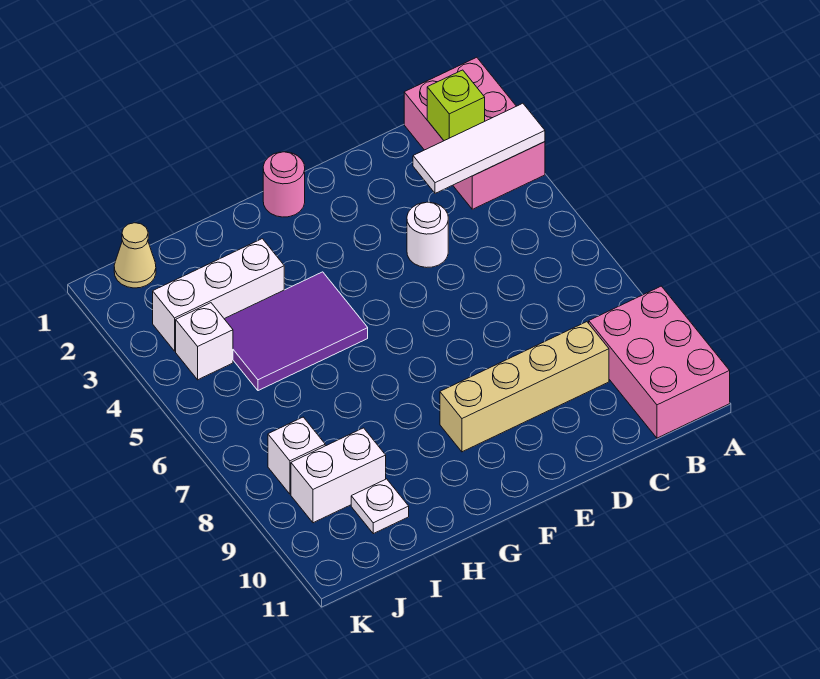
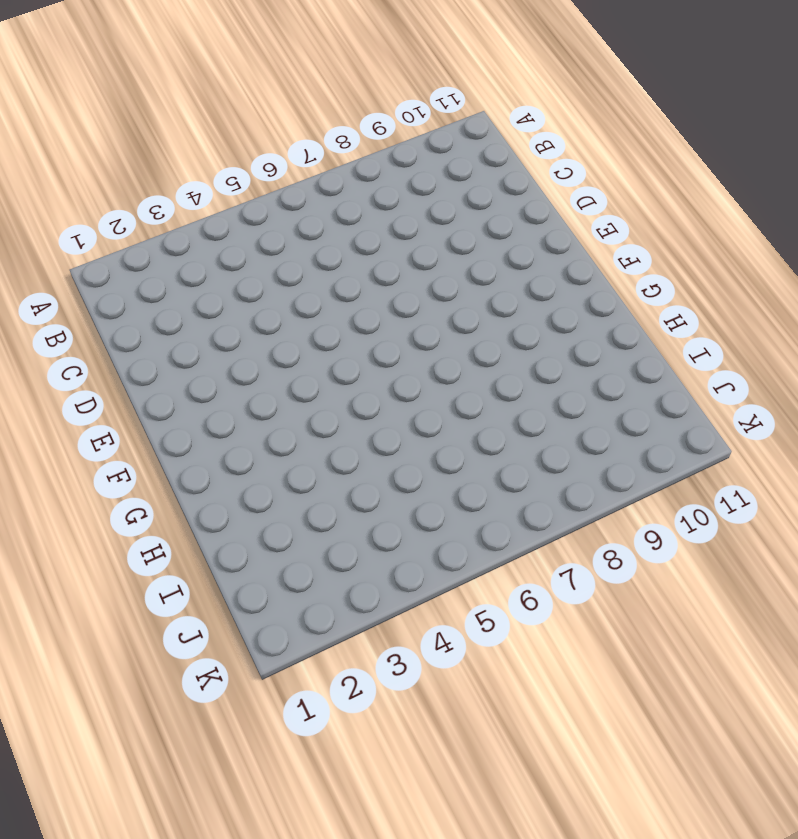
none -> pink 2x3 brick [404,57,545,209]
none -> pink 2x3 brick [589,286,730,438]
none -> tan 1x4 brick [440,322,609,452]

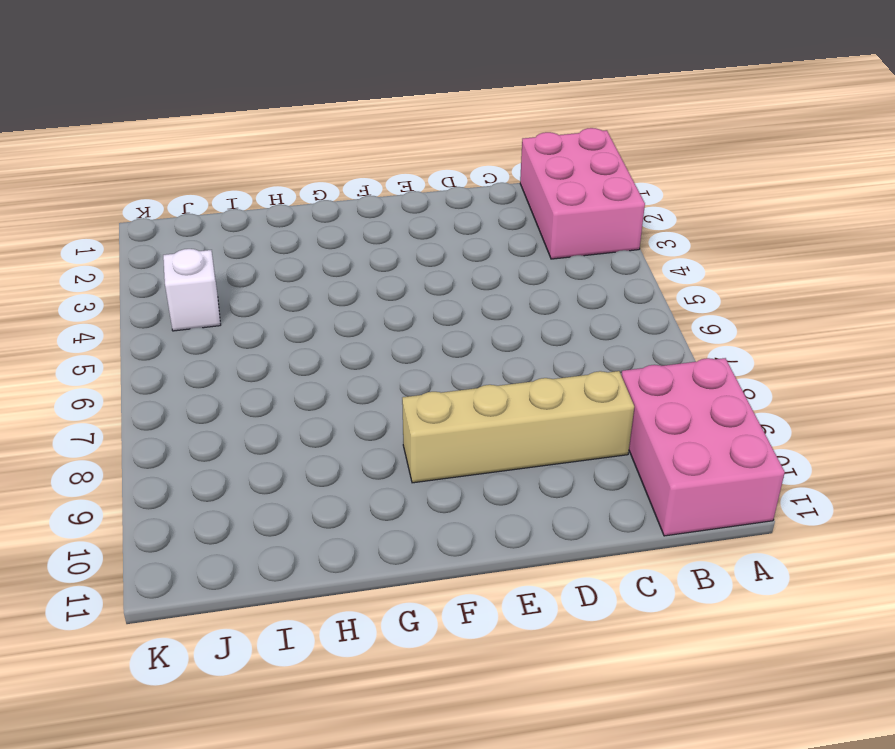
none -> white 1x1 round brick [407,202,448,268]
none -> pink 1x1 round brick [263,152,305,217]
none -> purple 2x3 tile [225,272,368,391]

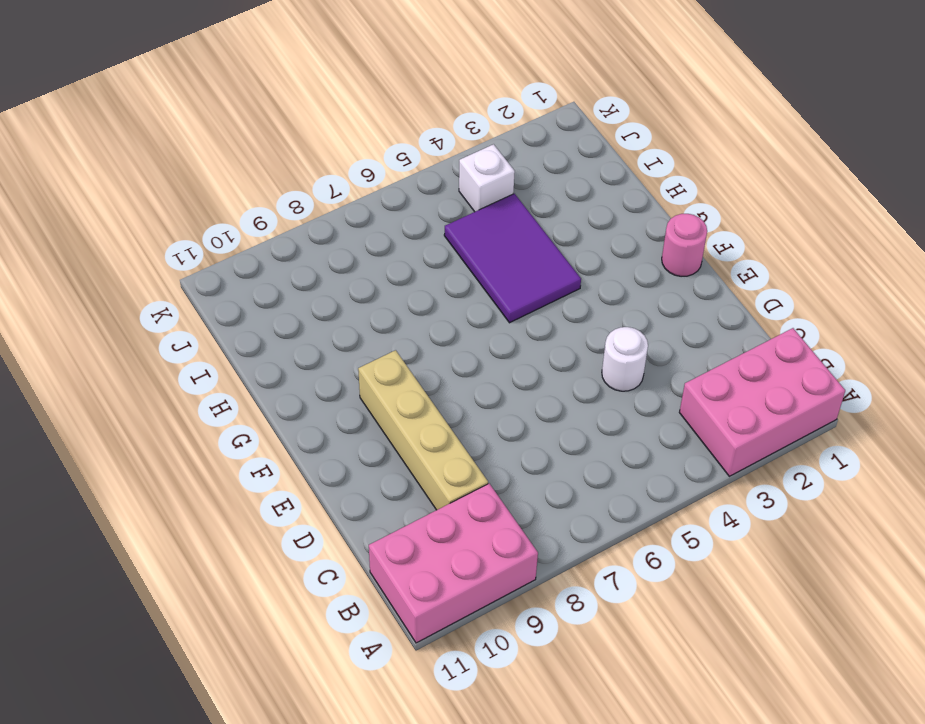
none -> white 1x3 brick [153,239,284,351]
none -> white 1x2 brick [291,428,386,523]
none -> white 1x1 plate [351,479,409,534]

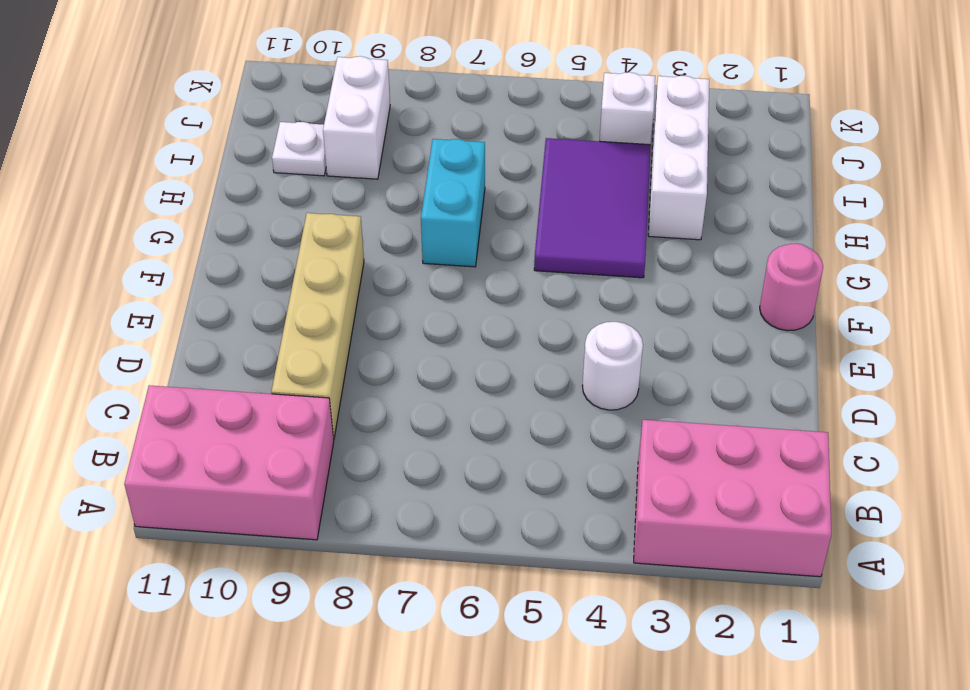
cyan 1x2 brick [421,139,485,267] -> none
none -> tan 1x1 cone [114,223,156,288]
none -> white 1x1 brick [268,417,325,494]
none -> white 1x3 tile [413,103,545,193]

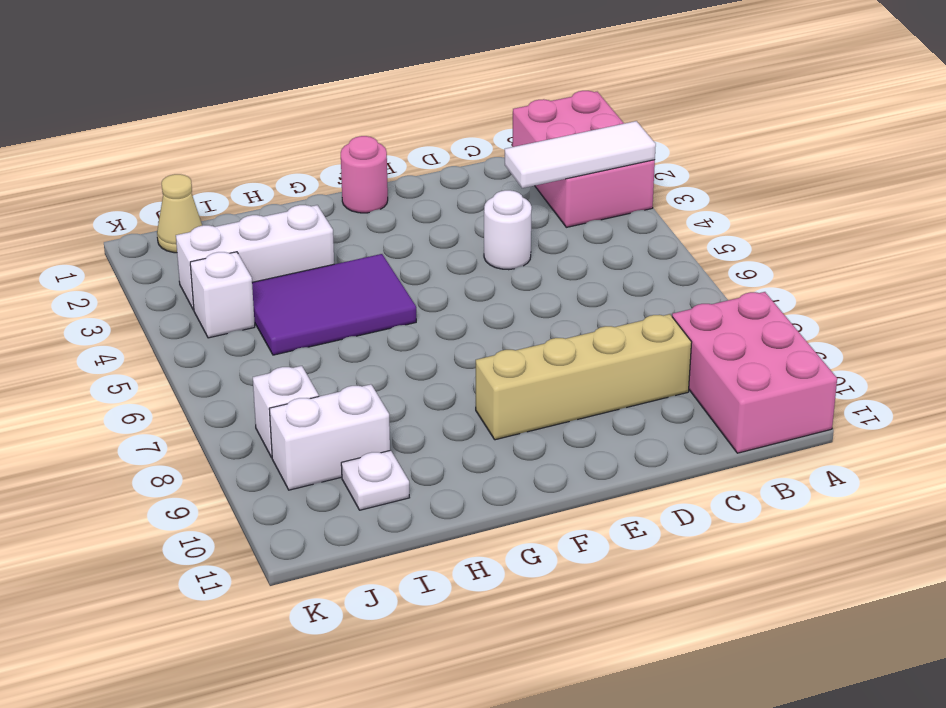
none -> lime 1x1 brick [427,70,485,141]

